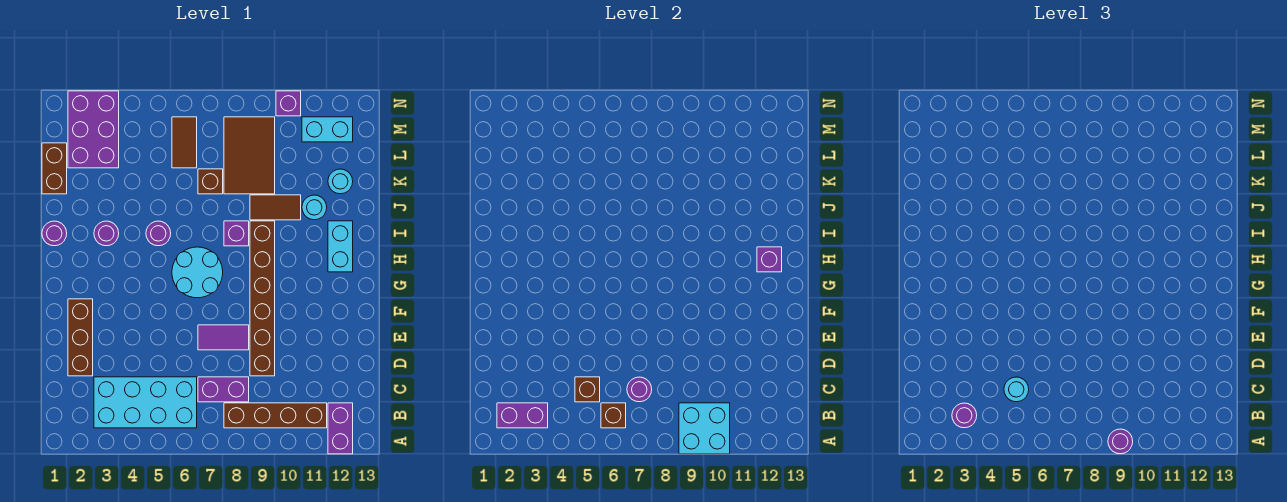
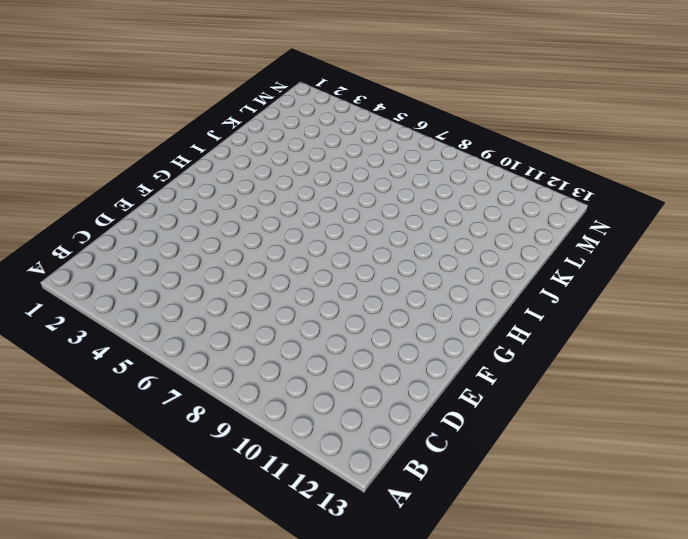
none -> purple 1x2 brick [328,403,353,454]
none -> cyan 2x4 brick [94,377,197,428]
none -> brown 1x4 brick [224,403,327,428]
none -> purple 1x2 brick [198,377,249,402]

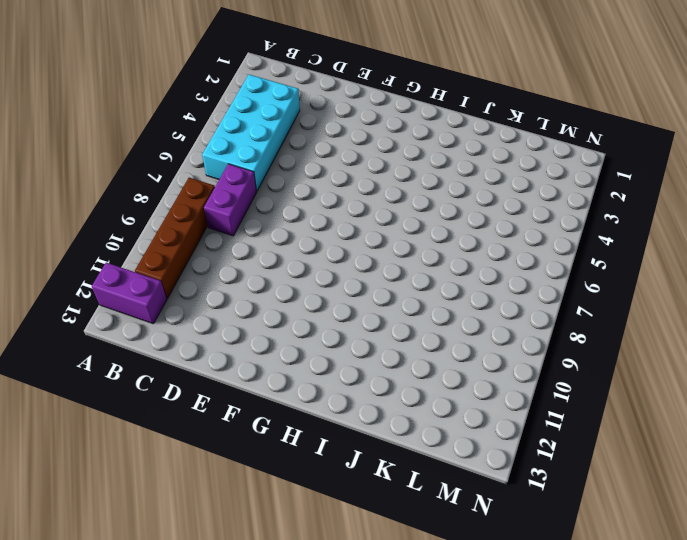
none -> brown 1x3 brick [68,299,93,376]
none -> brown 1x6 brick [250,221,275,376]
none -> purple 1x2 tile [198,325,249,350]
none -> cyan 2x2 round brick [172,247,223,298]

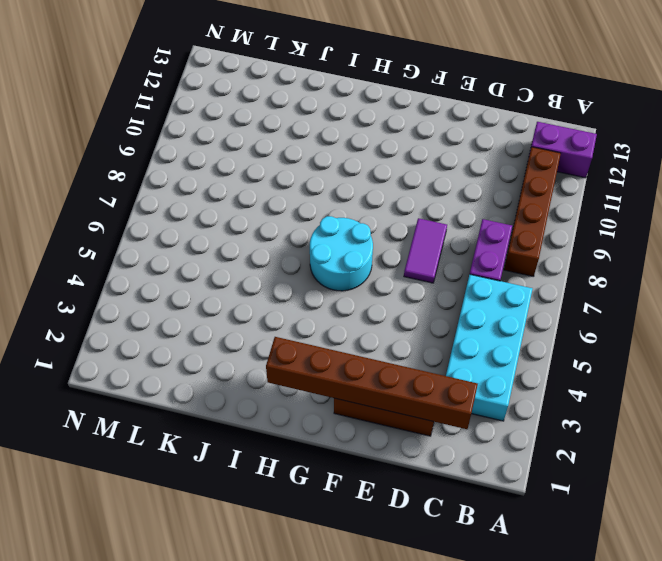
brown 1x6 brick [266,337,478,429] -> brown 1x6 brick moved to [250,221,275,376]
none -> cyan 1x2 brick [328,221,353,272]
none -> purple 1x1 round brick [42,221,67,246]
none -> purple 1x1 round brick [94,221,119,246]
none -> purple 1x1 round brick [146,221,171,246]

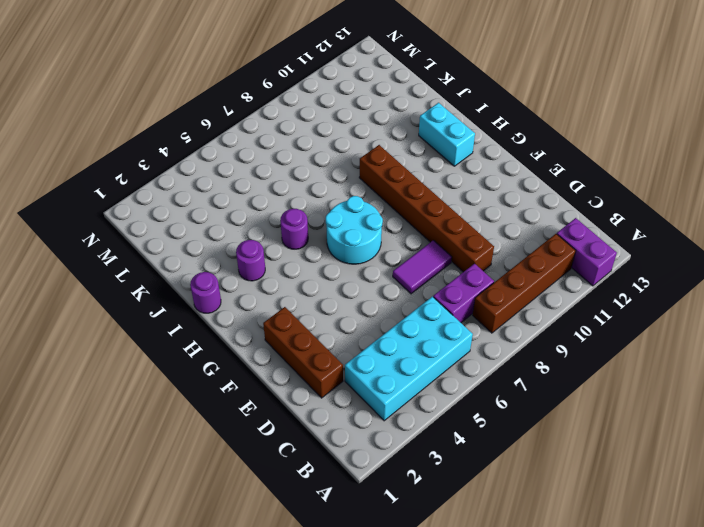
none -> purple 1x1 brick [224,221,249,246]
none -> brown 1x2 tile [250,195,301,220]
none -> cyan 1x1 round brick [302,195,327,220]
none -> brown 1x2 brick [42,143,67,194]

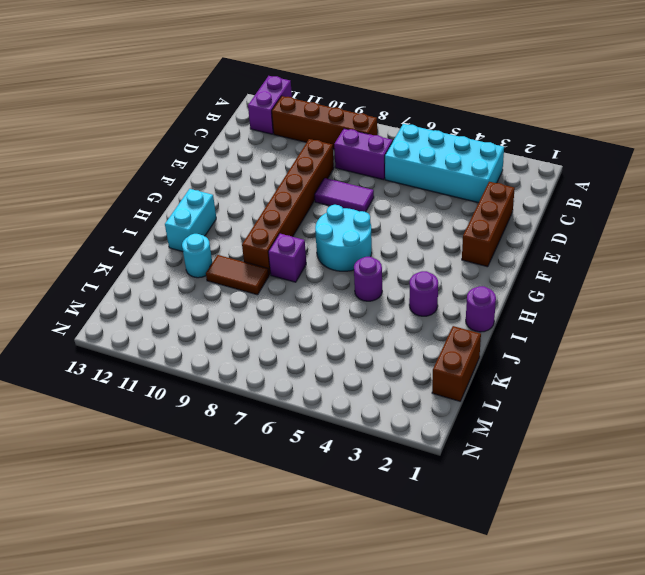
none -> brown 1x1 brick [198,169,223,194]
none -> brown 2x3 tile [224,117,275,194]
none -> cyan 1x1 round brick [328,169,353,194]
none -> purple 2x3 brick [68,91,119,168]

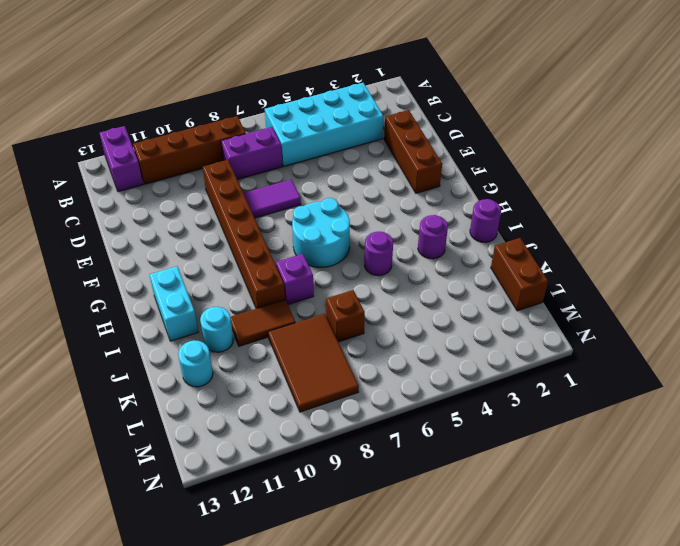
none -> purple 2x3 brick [68,91,119,168]
none -> brown 1x2 tile [172,117,197,168]
none -> cyan 1x2 brick [302,117,353,142]
none -> purple 1x1 brick [276,91,301,116]

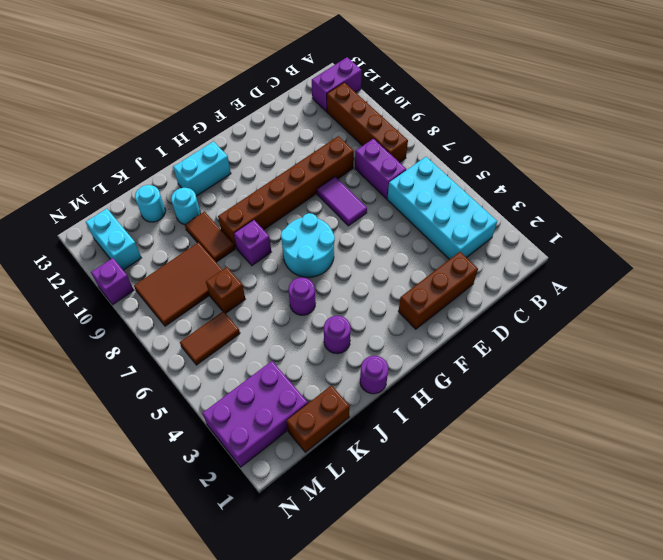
none -> cyan 2x2 brick [679,403,730,454]
none -> purple 1x2 brick [497,403,548,428]
none -> brown 1x1 brick [601,403,626,428]
none -> brown 1x1 brick [575,377,600,402]

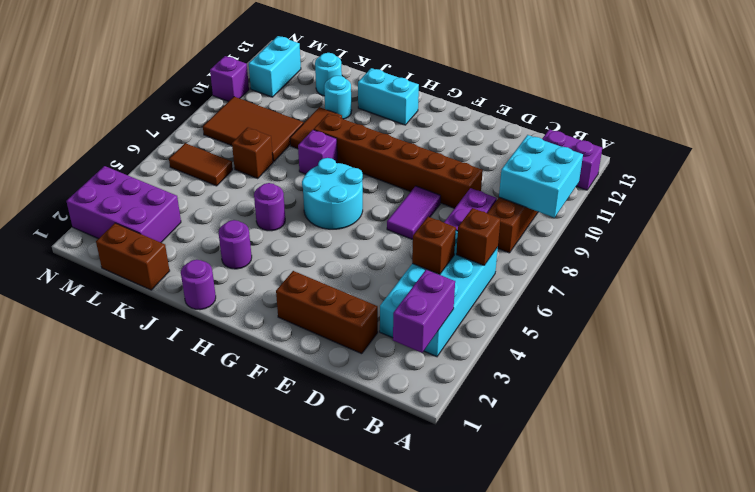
none -> purple 1x1 round brick [627,377,652,402]
none -> purple 1x1 brick [757,247,782,272]
none -> purple 1x1 round brick [1108,429,1133,454]
none -> purple 1x1 round brick [952,403,977,428]

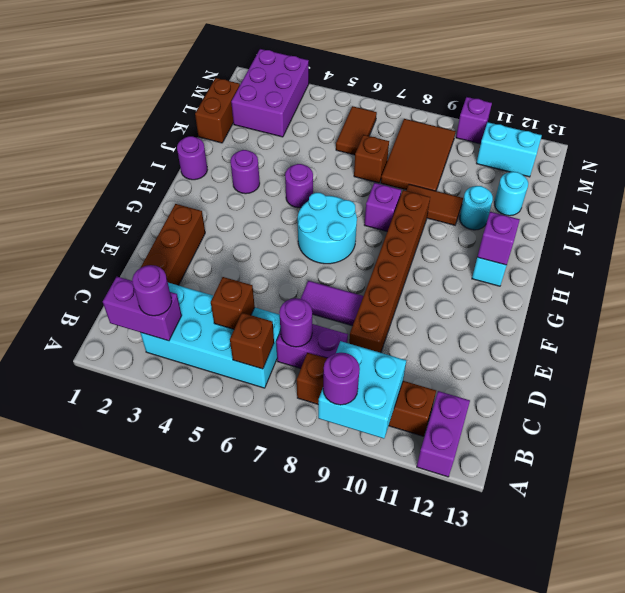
none -> cyan 1x1 round brick [1004,377,1029,402]

